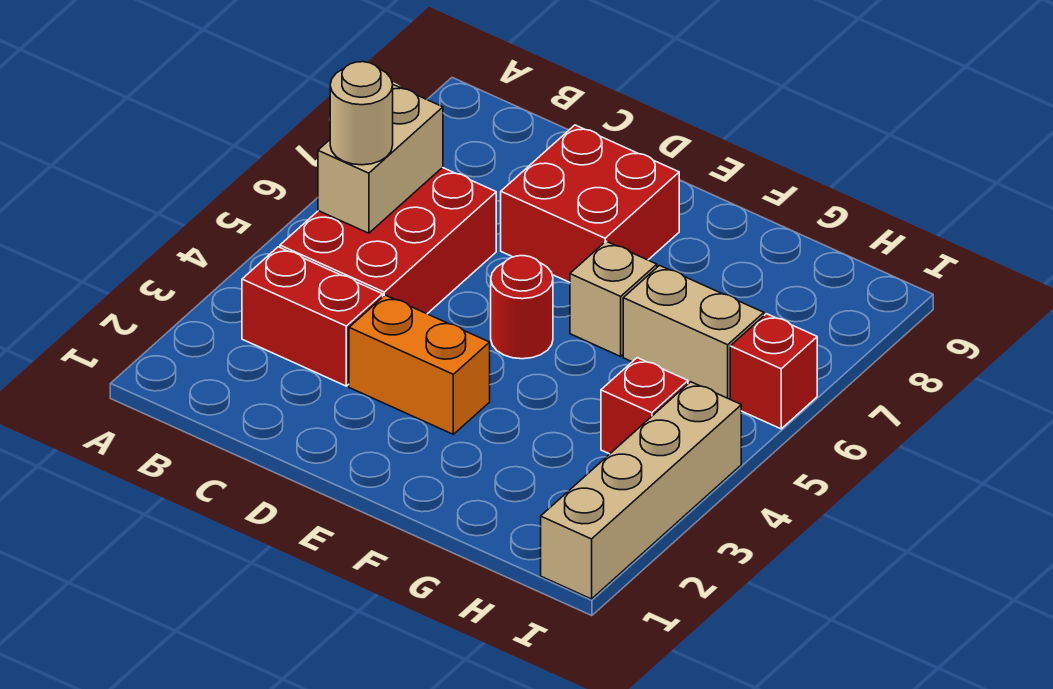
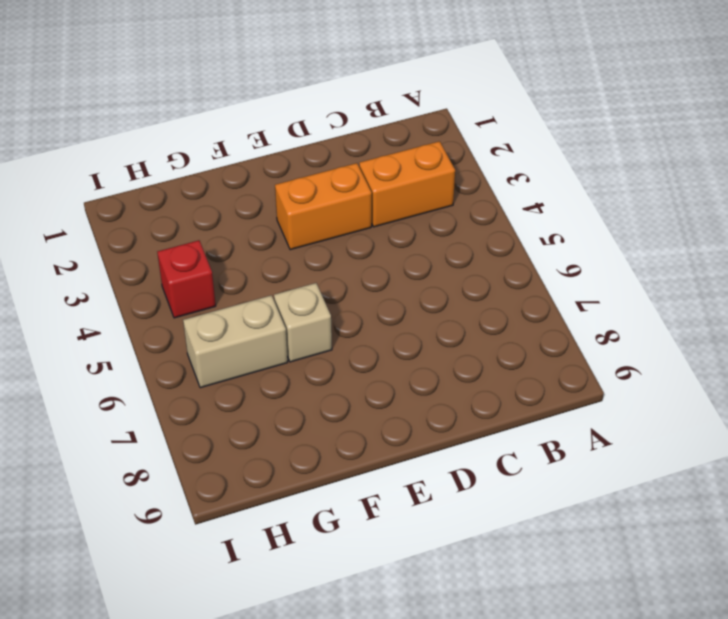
orange 1x2 brick [359,141,455,227] -> red 1x2 brick [242,247,383,386]
none -> red 2x3 brick [280,167,496,314]
none -> red 2x2 brick [501,125,679,282]
none -> red 1x1 round brick [491,256,553,359]

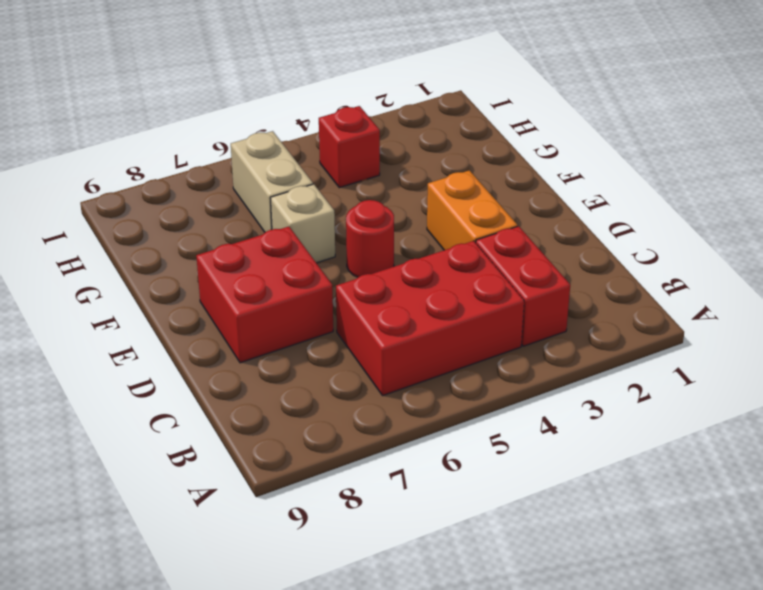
none -> tan 1x4 brick [541,382,741,599]
none -> red 1x1 brick [730,314,817,429]
none -> tan 1x2 brick [318,85,443,233]

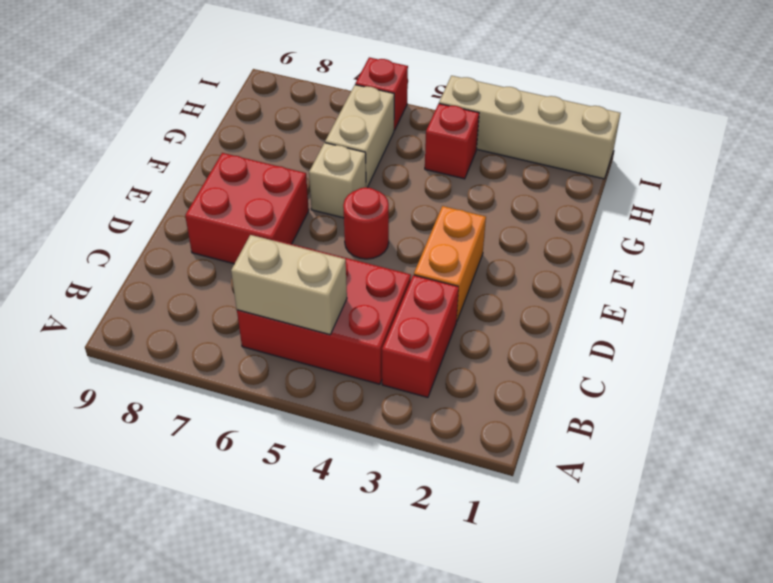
none -> tan 1x1 round brick [330,62,393,165]

